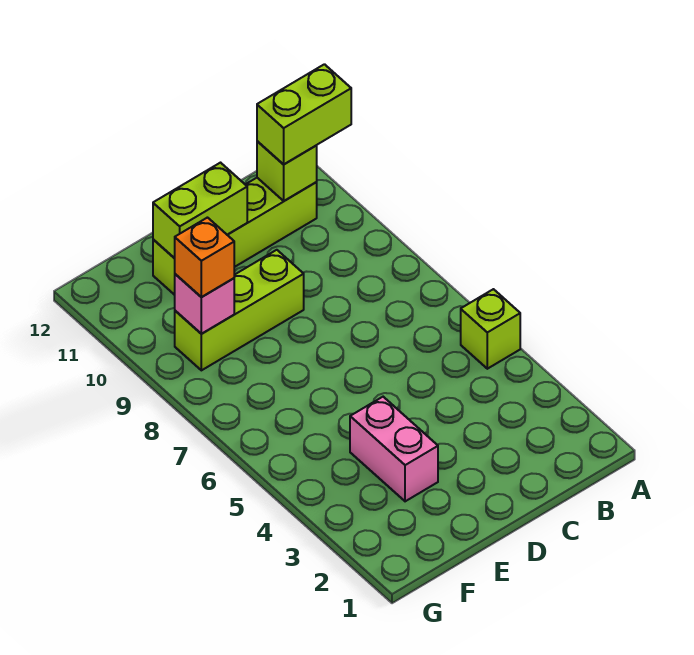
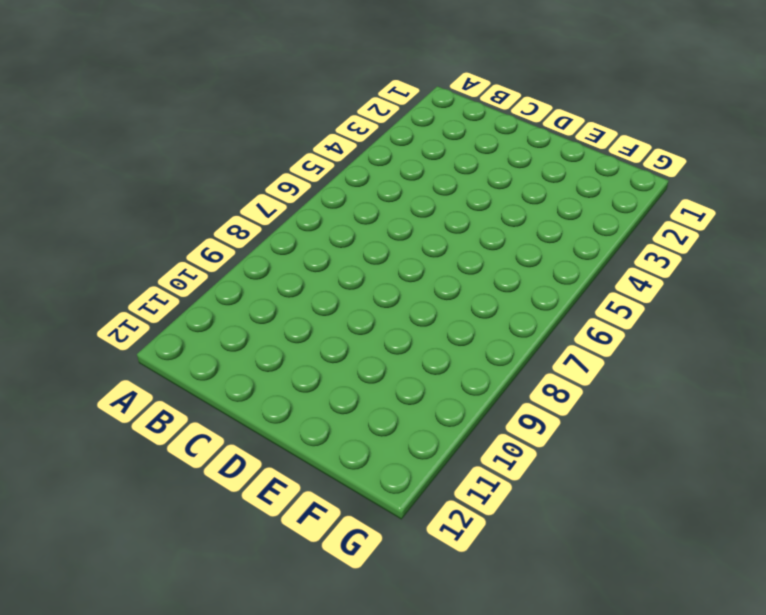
none -> lime 1x1 brick [461,289,520,369]
none -> lime 1x4 brick [153,178,317,295]

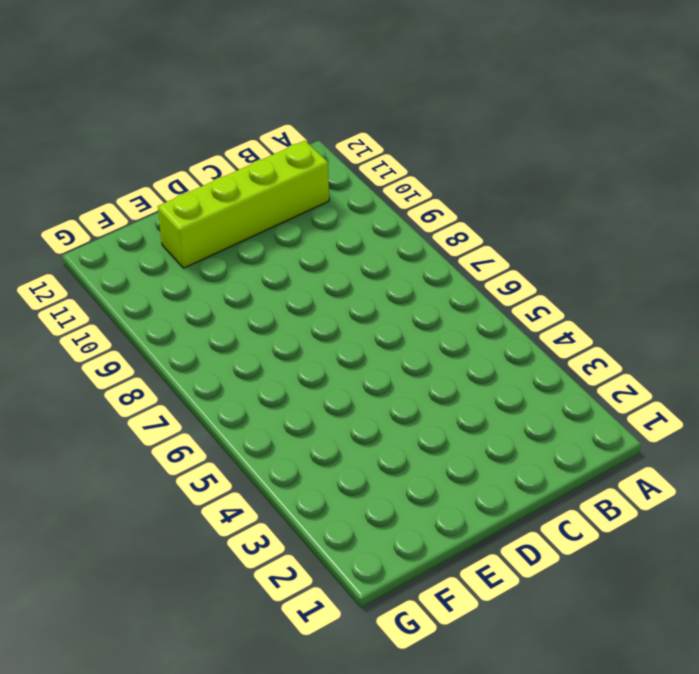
none -> lime 1x1 brick [461,289,520,369]
none -> lime 1x3 brick [175,250,304,370]

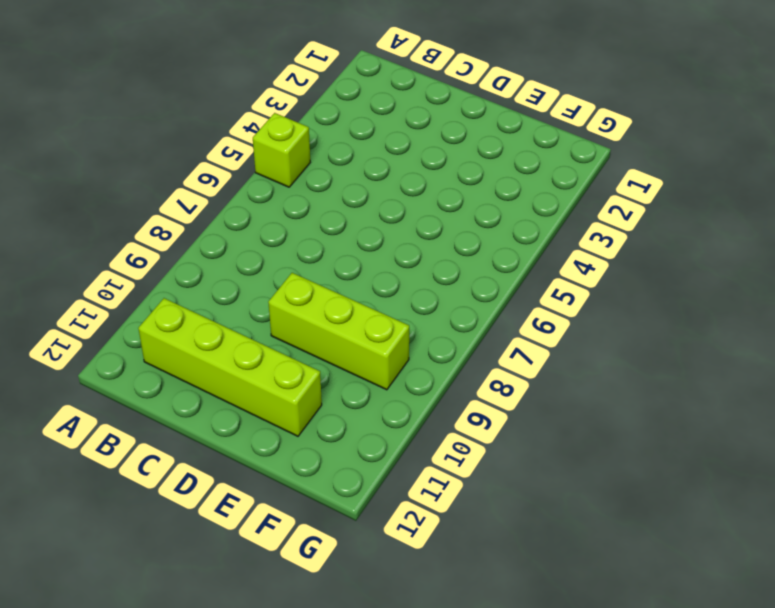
none -> pink 1x2 brick [350,397,438,501]
none -> lime 1x1 brick [257,141,317,201]

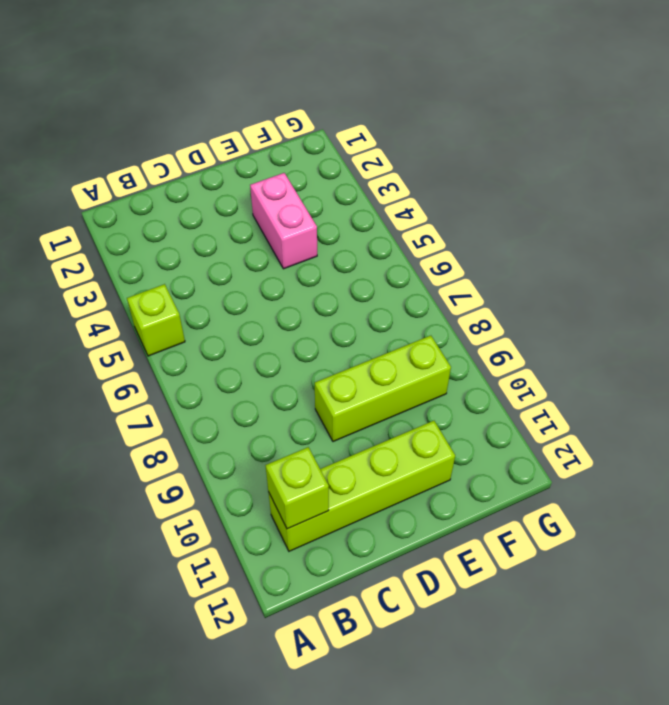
none -> lime 1x2 brick [153,163,247,258]
none -> pink 1x1 brick [175,274,234,334]

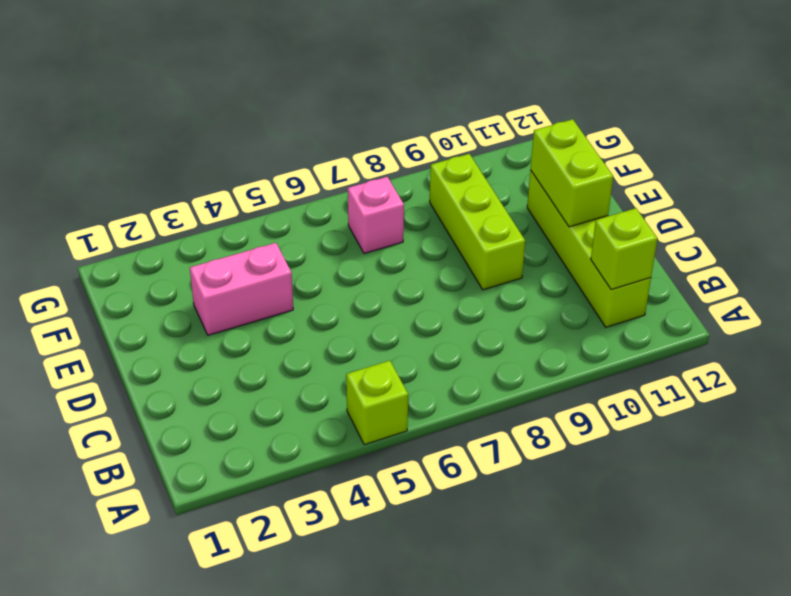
pink 1x1 brick [348,177,404,254] -> pink 1x1 brick moved to [175,274,234,334]
none -> lime 1x2 brick [257,64,351,164]
none -> orange 1x1 brick [174,218,234,297]

